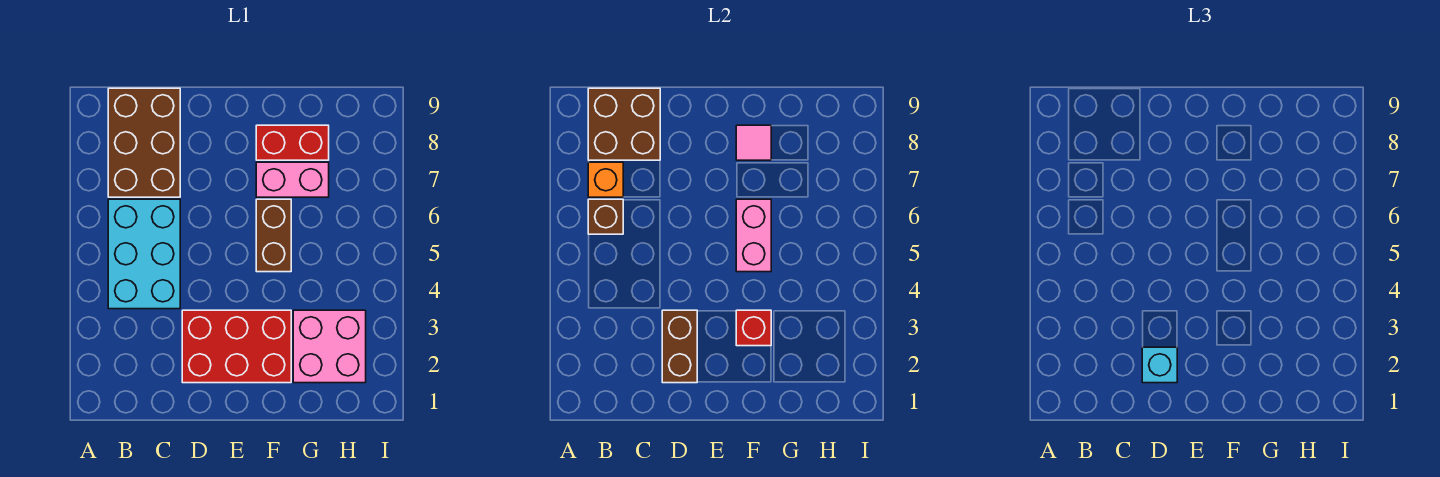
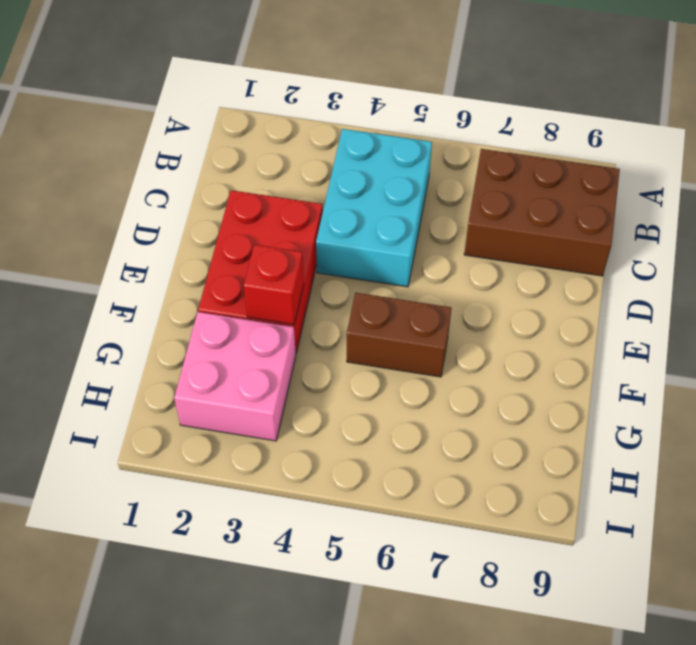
cyan 2x3 brick [316,129,432,287] -> cyan 2x3 brick turned to [108,199,180,309]
none -> pink 1x2 brick [256,162,329,197]
none -> red 1x2 brick [256,125,329,160]
none -> brown 1x1 brick [588,199,623,234]

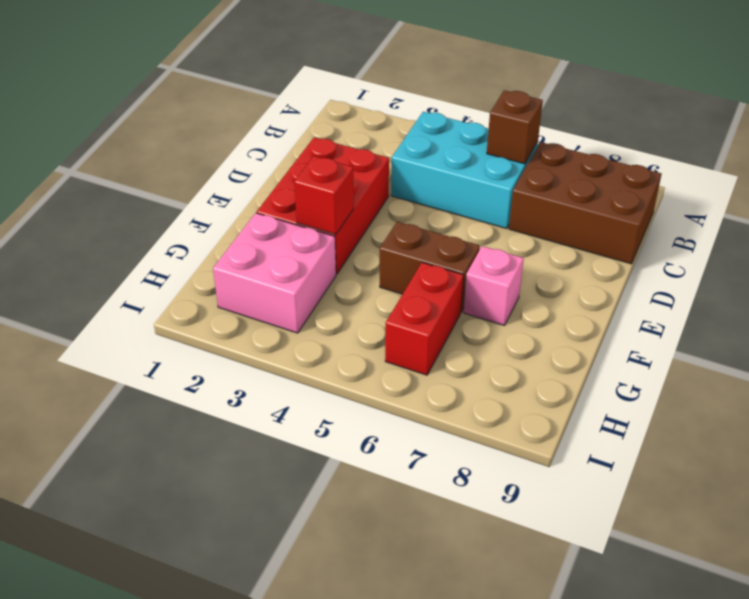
pink 1x1 brick [464,246,524,326] -> pink 1x2 brick [256,162,329,197]
red 1x2 brick [385,262,463,375] -> red 1x2 brick moved to [256,125,329,160]
none -> orange 1x1 brick [588,162,623,197]
none -> brown 2x2 brick [588,88,660,160]
none -> brown 1x2 brick [662,310,697,383]

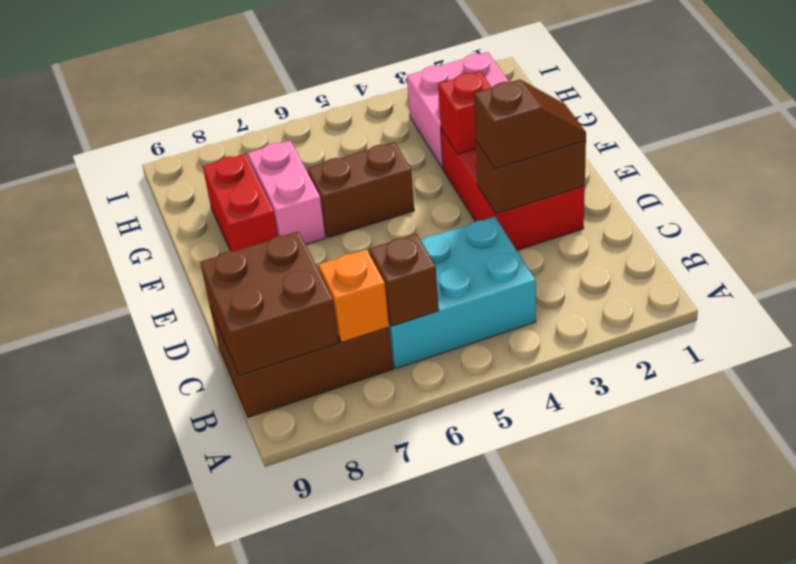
brown 1x2 slope [474,79,586,169] -> cyan 1x1 brick [1142,347,1177,383]
none -> pink 1x2 brick [736,199,771,272]
none -> pink 1x1 tile [736,125,771,160]

